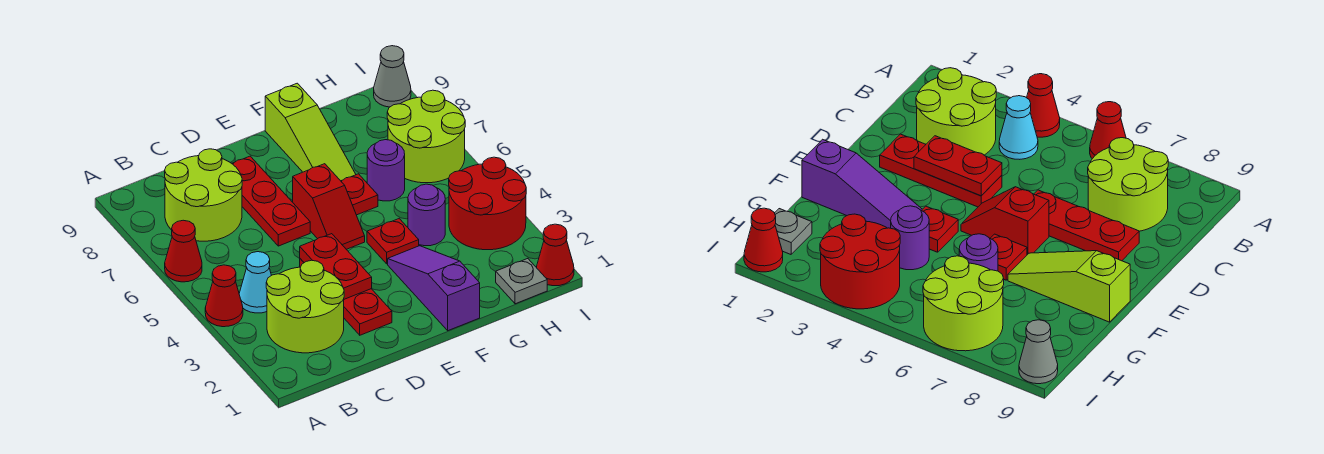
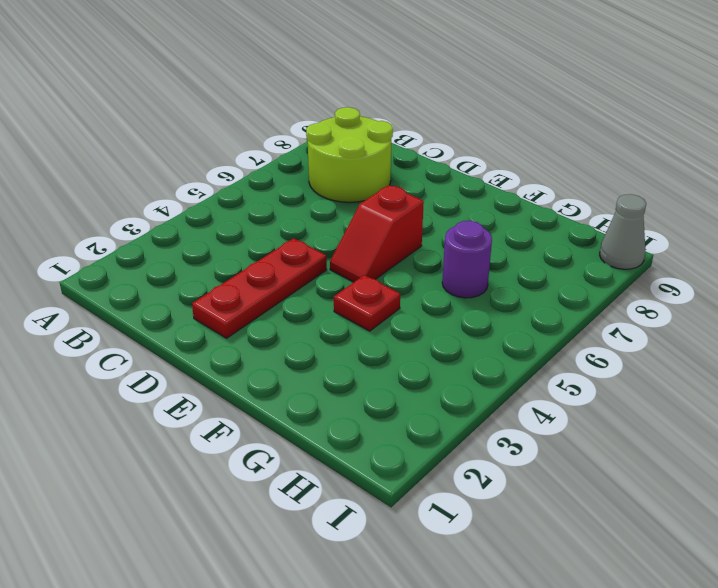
none -> red 1x1 cone [205,265,243,327]
none -> red 1x1 cone [165,220,202,282]
none -> lime 2x2 round brick [266,260,344,353]

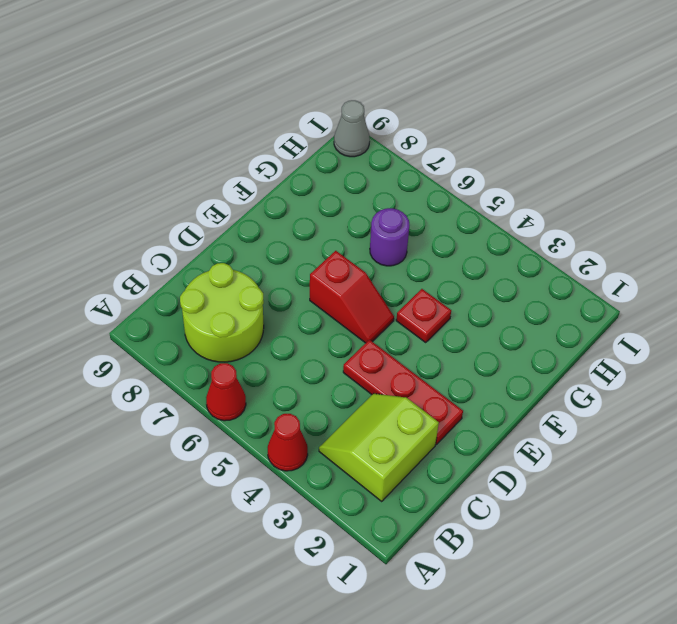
lime 2x2 slope [319,394,439,501] -> lime 2x2 round brick [266,260,344,353]
none -> cyan 1x1 cone [239,252,271,313]
none -> red 1x3 plate [232,156,310,246]
none -> purple 1x3 slope [388,246,480,331]

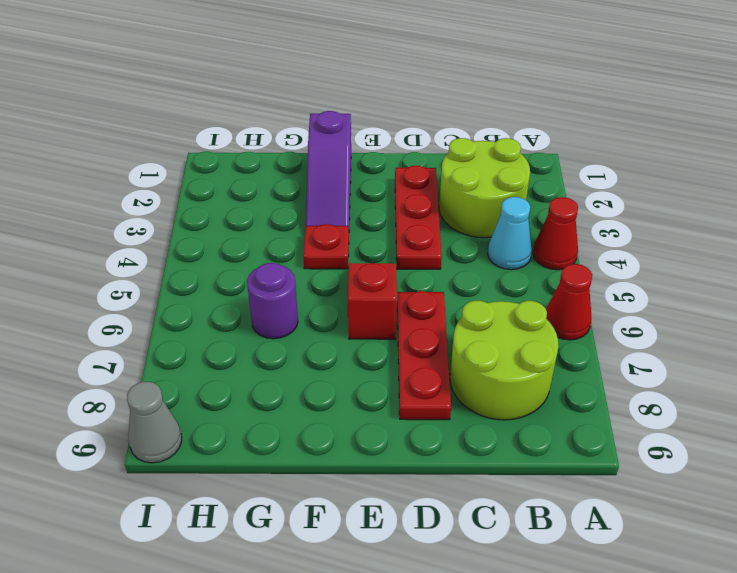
none -> red 1x1 plate [341,174,378,215]
none -> lime 1x3 slope [265,83,356,181]
none -> purple 1x1 round brick [408,184,445,246]

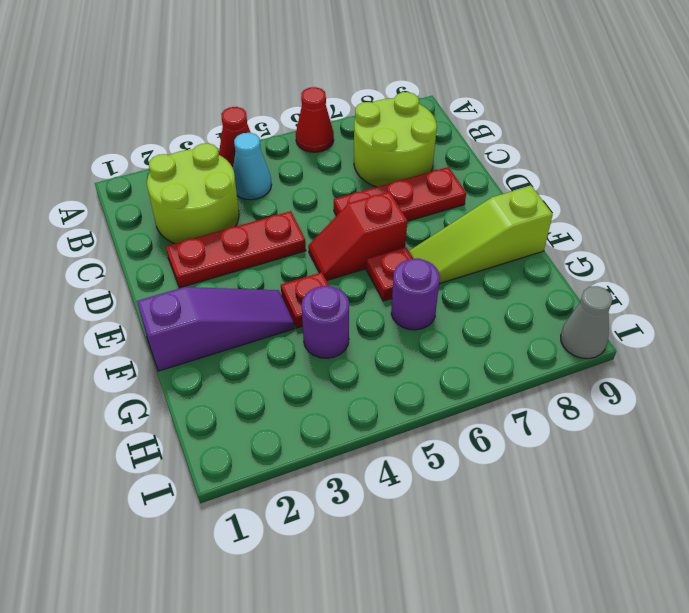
none -> grey 1x1 plate [496,259,547,304]
none -> red 2x2 round brick [449,157,526,250]
none -> lime 2x2 round brick [387,90,465,183]

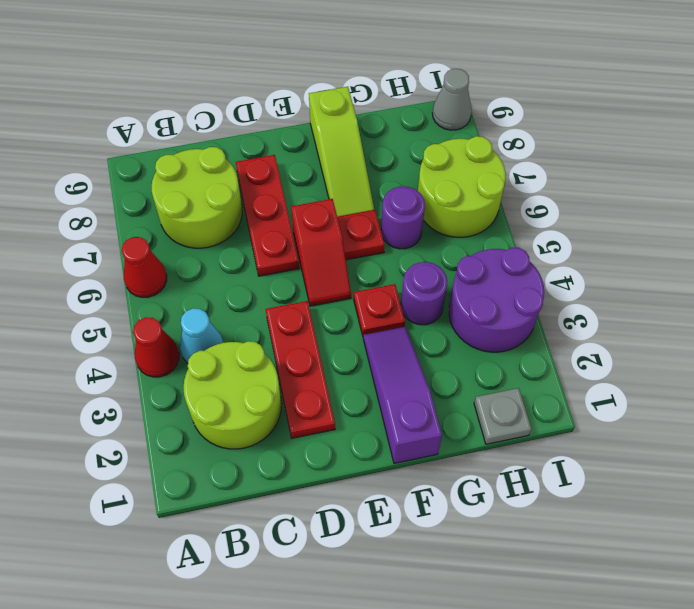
purple 2x2 round brick [449,248,544,352] -> red 2x2 round brick [449,157,526,250]
none -> red 1x1 cone [537,224,574,286]
none -> red 1x2 plate [300,234,372,299]

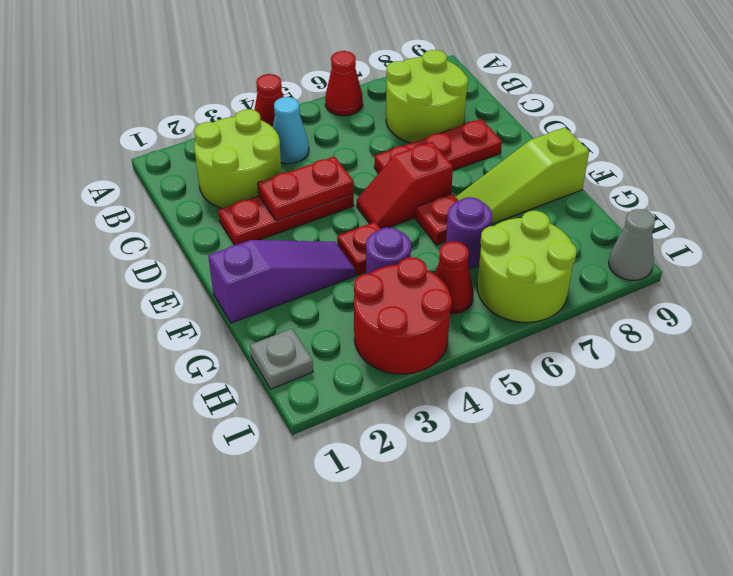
red 1x1 cone [435,241,474,314] -> red 1x1 cone moved to [537,224,574,286]

